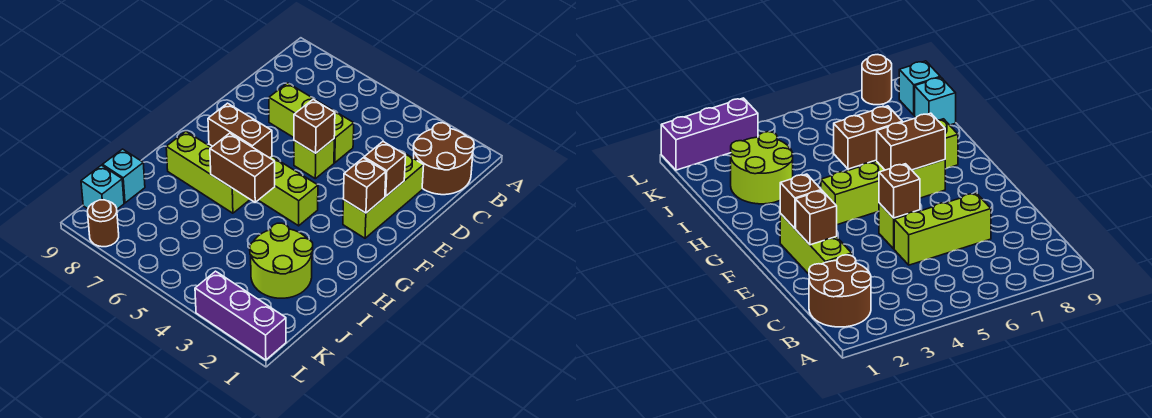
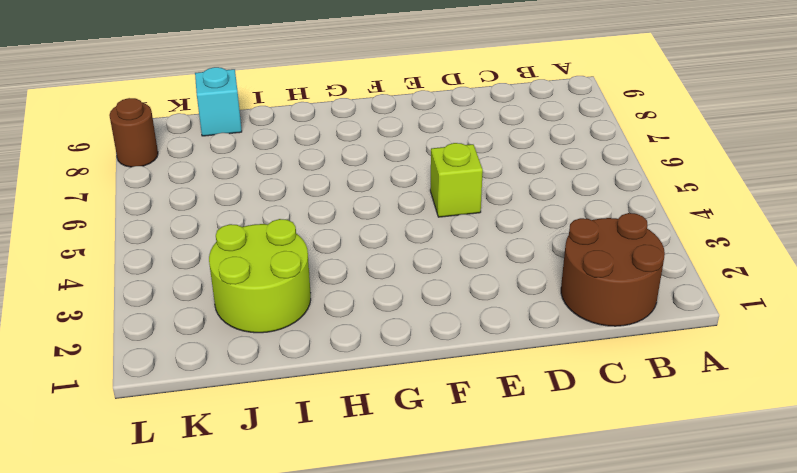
none -> lime 1x3 brick [343,151,424,238]
none -> lime 1x3 brick [269,83,354,163]
none -> lime 1x4 brick [209,145,318,226]

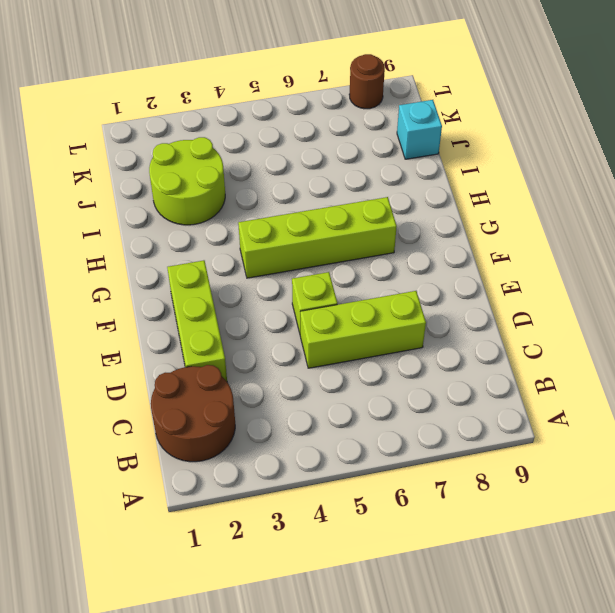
none -> lime 1x3 brick [166,131,250,213]
none -> cyan 1x1 brick [81,165,124,209]
none -> purple 1x3 brick [195,271,286,360]

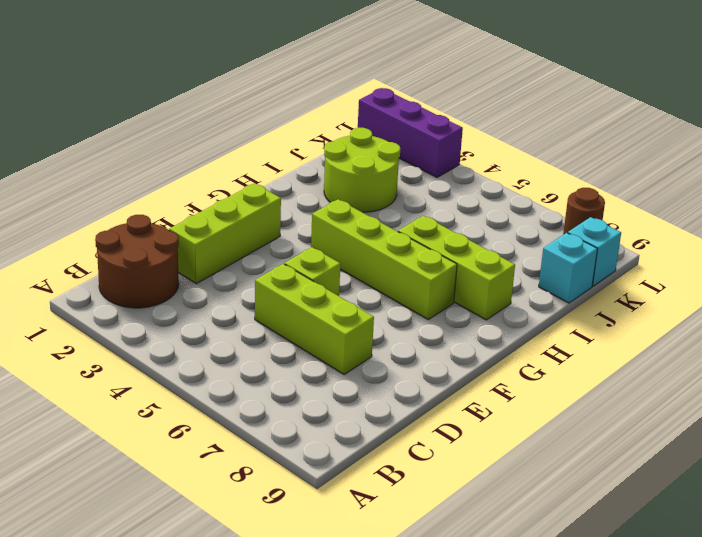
none -> brown 1x1 brick [364,141,406,196]
none -> brown 1x1 brick [294,100,335,153]
none -> brown 1x1 brick [343,158,386,213]

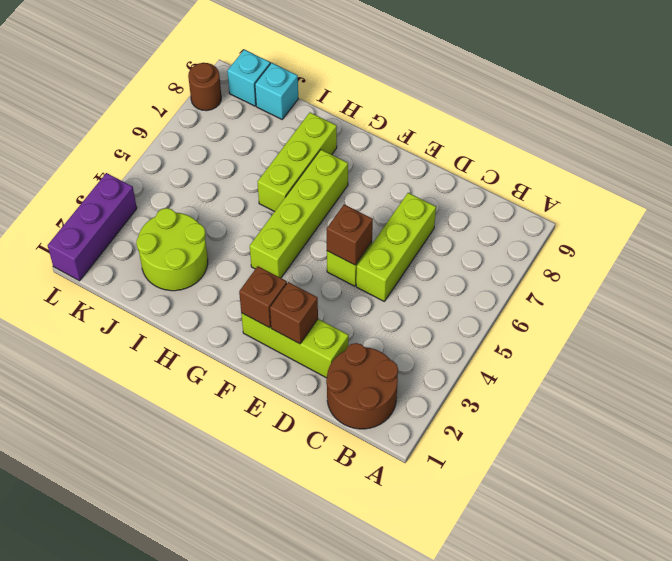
none -> brown 1x2 brick [208,103,272,158]
none -> brown 1x2 brick [210,133,275,202]

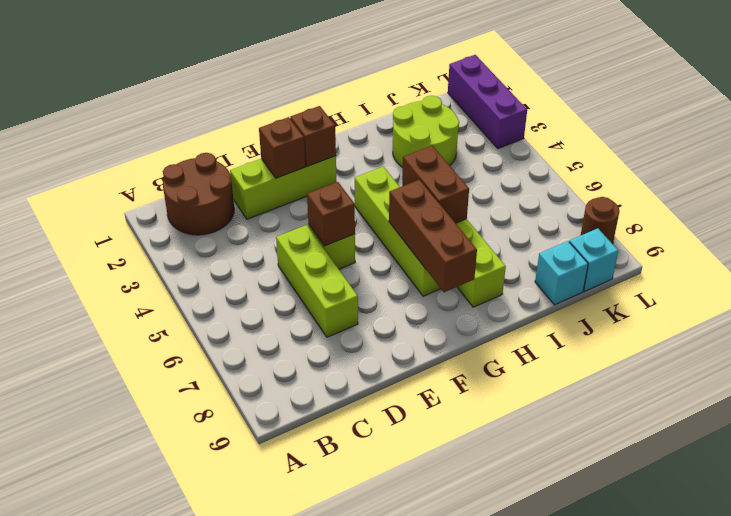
brown 1x3 brick [389,180,477,292] -> brown 1x2 brick [208,103,272,158]

